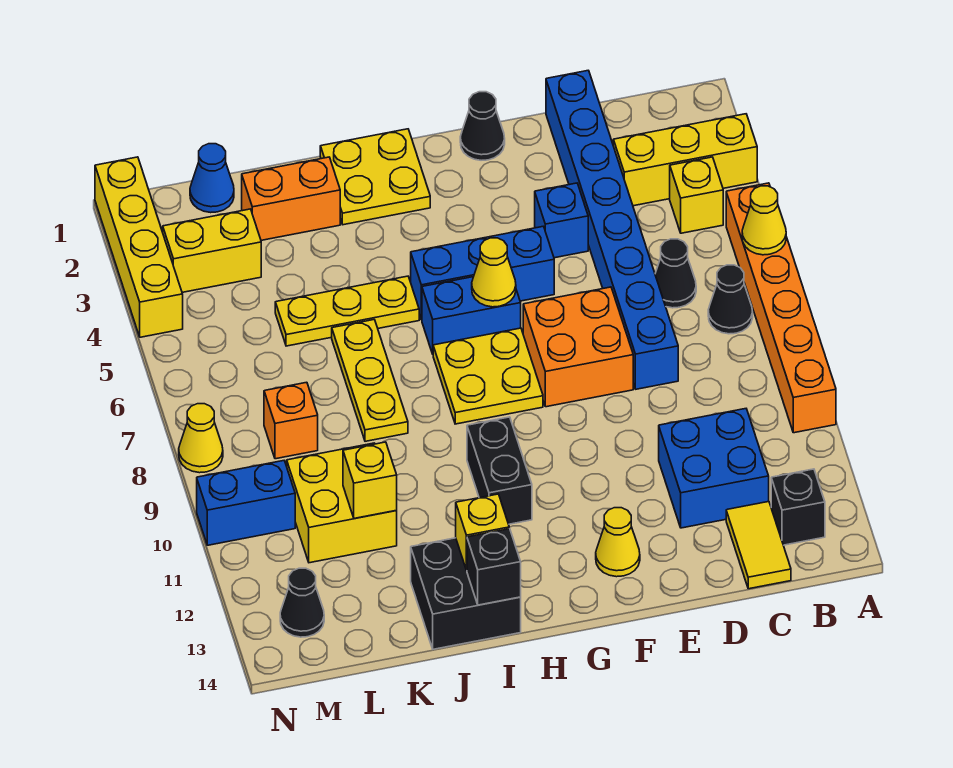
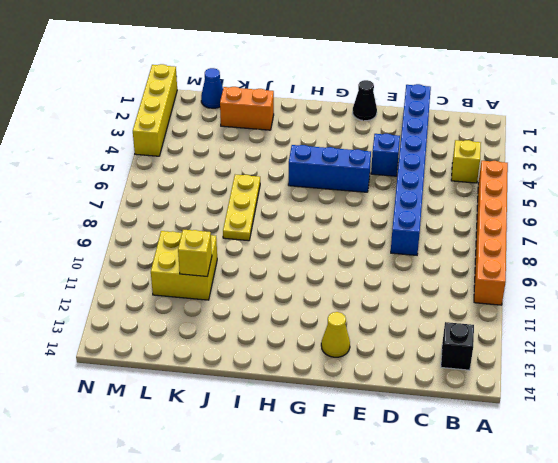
none -> yellow 1x3 brick [613,114,757,206]
none -> black 1x1 cone [708,265,753,334]
none -> black 1x1 cone [655,239,696,308]
none -> blue 2x2 brick [659,409,769,528]

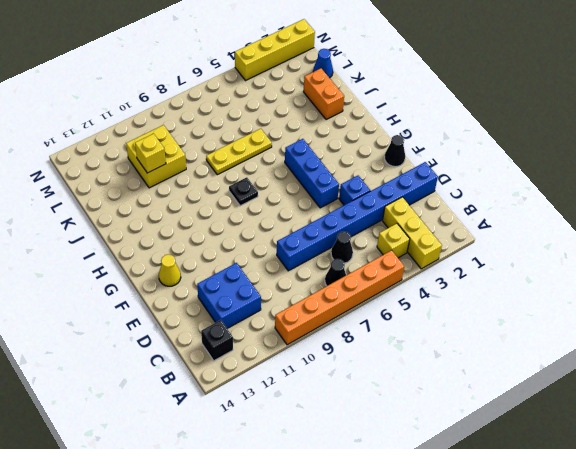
black 1x1 plate [229,177,258,206] -> yellow 2x2 plate [433,328,543,424]
none -> yellow 1x2 tile [726,502,791,589]
none -> orange 2x2 brick [523,287,633,407]
none -> blue 1x2 brick [422,277,521,354]
none -> yellow 2x2 plate [320,129,430,225]

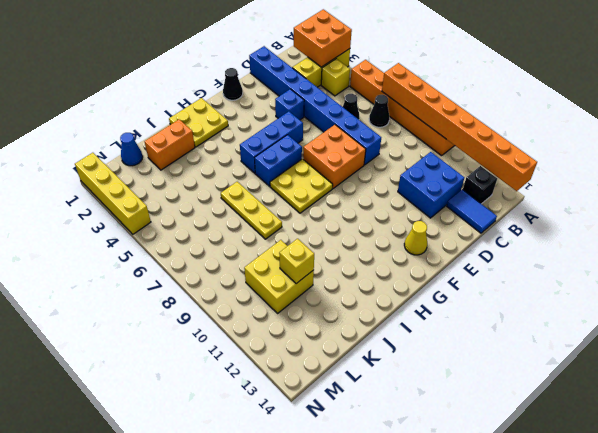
orange 2x2 brick [294,9,352,67] -> none
orange 1x8 brick [382,63,537,191] -> none
blue 1x2 tile [447,189,497,233] -> yellow 1x2 tile [726,502,791,589]
none -> black 1x2 brick [467,417,532,524]
none -> yellow 1x3 plate [275,276,419,346]
none -> black 2x2 brick [411,538,521,649]
none -> yellow 1x2 brick [163,209,261,292]

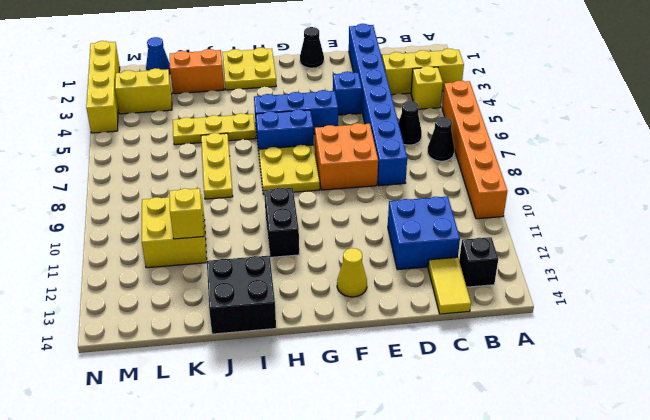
none -> orange 1x1 brick [264,382,318,459]
none -> blue 1x2 brick [197,461,295,545]
none -> black 1x1 cone [280,568,324,637]
none -> yellow 1x1 cone [179,404,223,473]

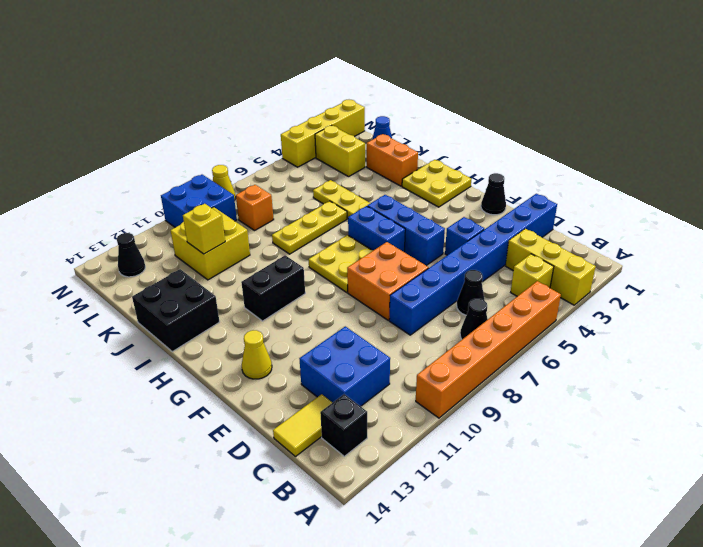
blue 2x2 brick [161,175,237,227] -> blue 1x2 brick [197,461,295,545]
none -> yellow 1x1 cone [742,186,786,255]
none -> yellow 1x1 cone [472,238,516,307]
none -> yellow 1x1 brick [456,494,509,570]
none -> black 1x1 brick [467,529,521,605]

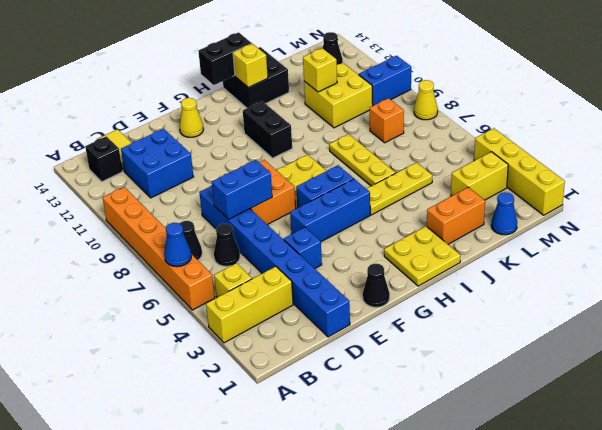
blue 1x1 cone [164,223,191,267] -> yellow 1x1 cone [742,186,786,255]
blue 1x2 brick [212,160,272,219] -> none
black 1x2 brick [198,32,252,85] -> black 1x1 brick [467,529,521,605]
none -> yellow 1x1 cone [472,238,516,307]

